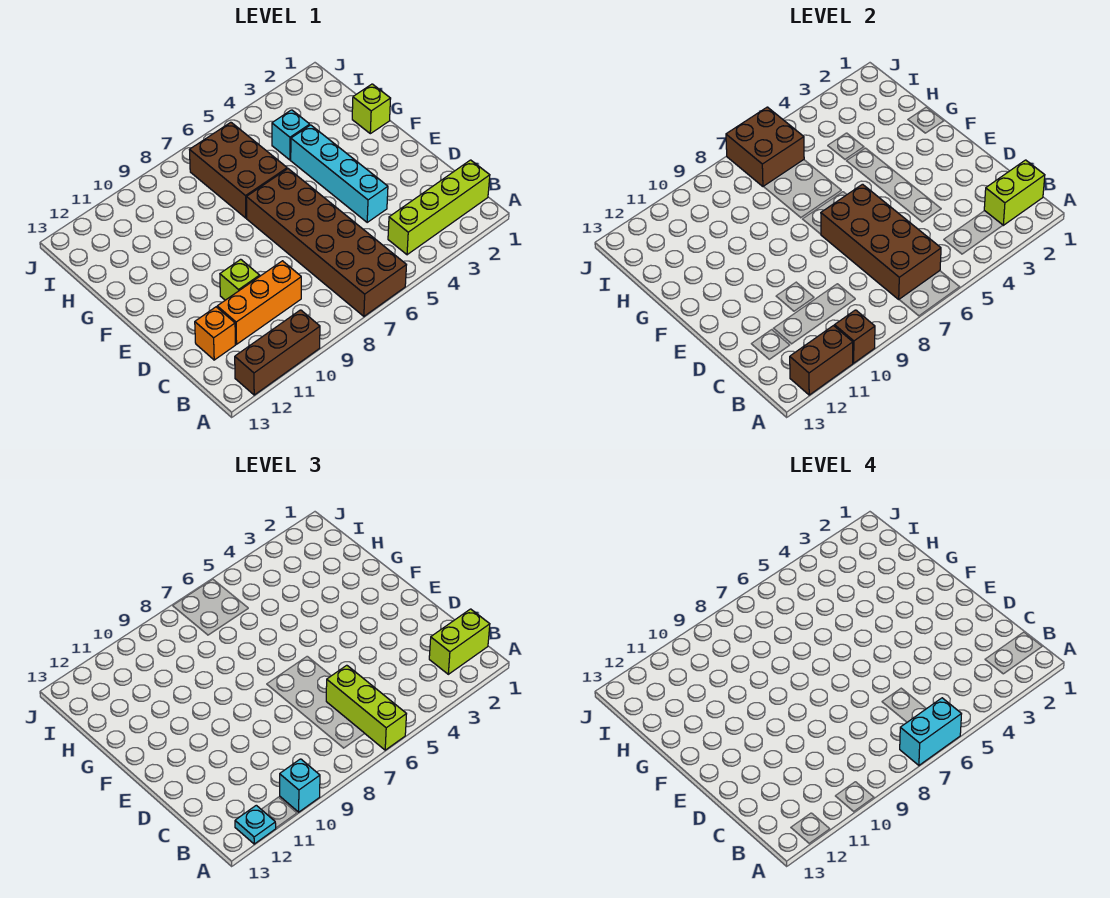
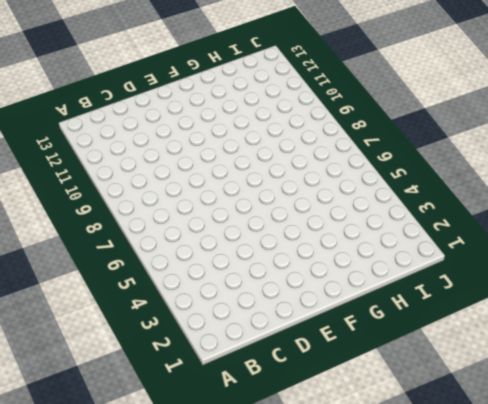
none -> brown 2x6 brick [246,169,406,316]
none -> brown 1x3 brick [235,310,320,395]
none -> lime 1x4 brick [388,160,490,255]

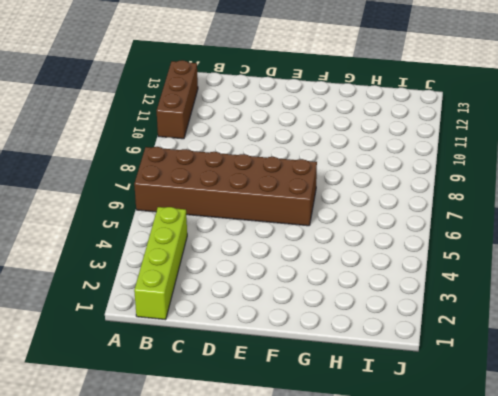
none -> orange 1x3 brick [217,261,301,344]
none -> orange 1x1 brick [195,307,235,360]
none -> cyan 1x4 brick [291,125,388,222]

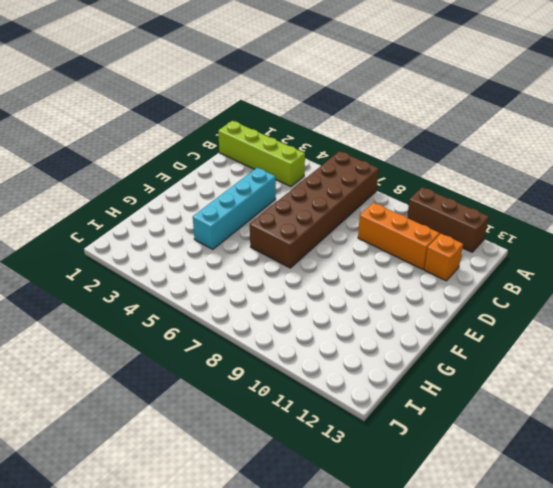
none -> lime 1x1 brick [220,259,260,300]
none -> lime 1x1 brick [352,84,391,134]
none -> brown 2x3 brick [190,122,287,218]

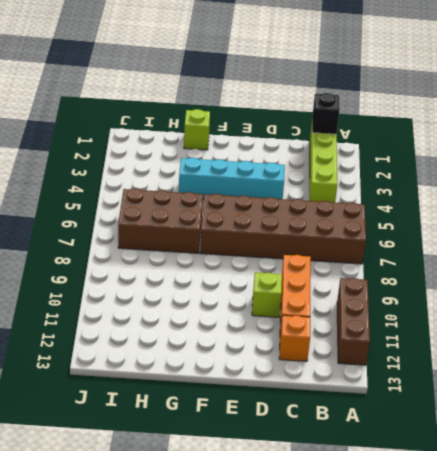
black 1x1 brick [312,93,340,134] -> lime 1x2 brick [984,160,1045,225]
none -> cyan 1x1 brick [272,110,310,160]
none -> brown 1x1 brick [835,310,875,363]
none -> brown 1x2 brick [790,326,853,395]

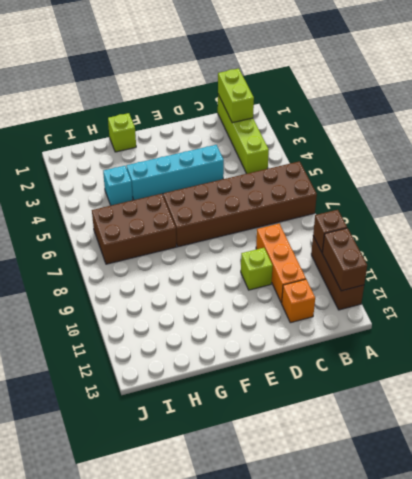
none -> brown 2x4 brick [821,184,941,299]
none -> brown 2x2 brick [726,107,804,186]
none -> lime 1x3 brick [326,665,406,750]

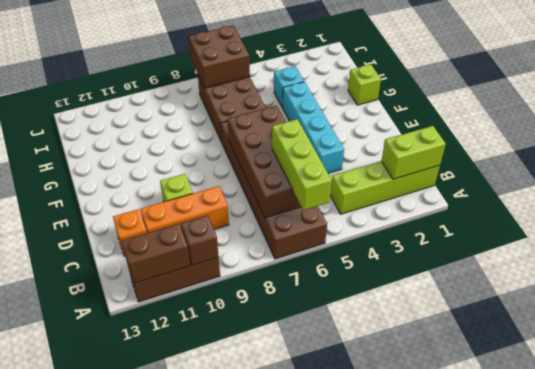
none -> cyan 1x1 brick [280,759,320,812]
none -> cyan 1x1 plate [235,805,276,844]
none -> lime 1x2 brick [429,609,490,674]

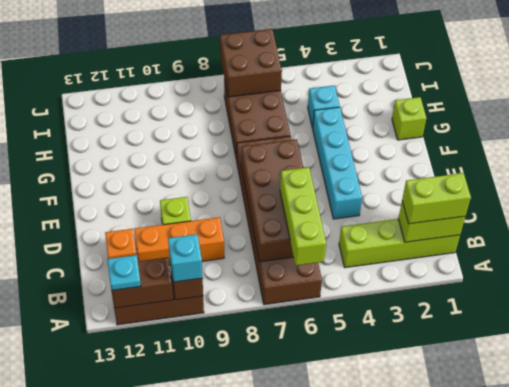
none -> cyan 1x2 brick [900,698,961,765]

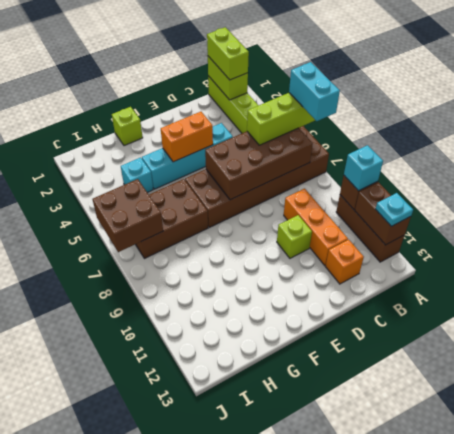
orange 1x2 brick [161,112,213,162] -> none

